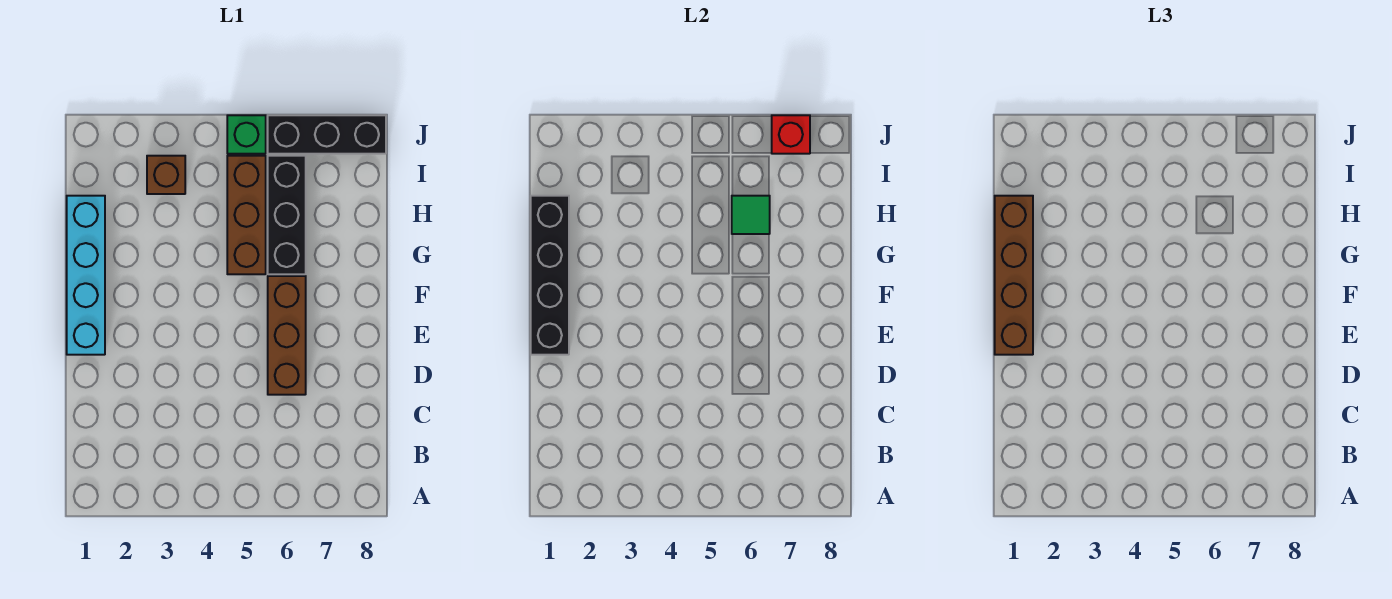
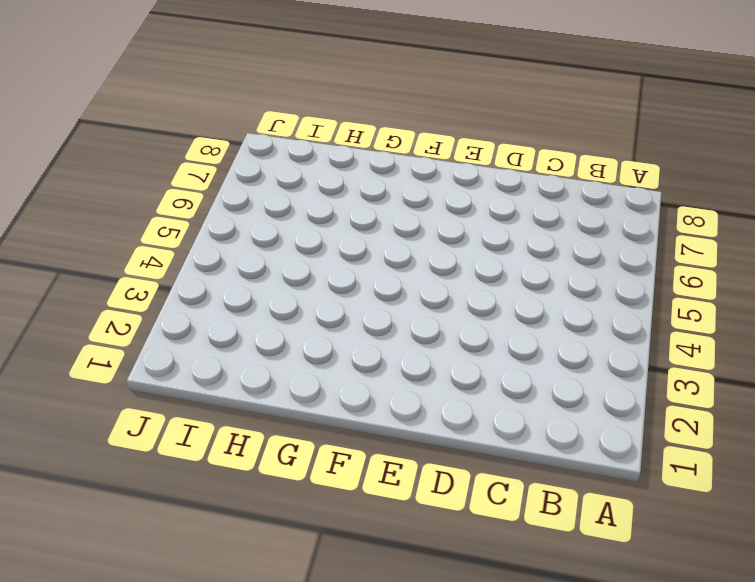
none -> brown 1x3 brick [268,276,306,395]
none -> cyan 1x4 brick [67,196,105,355]

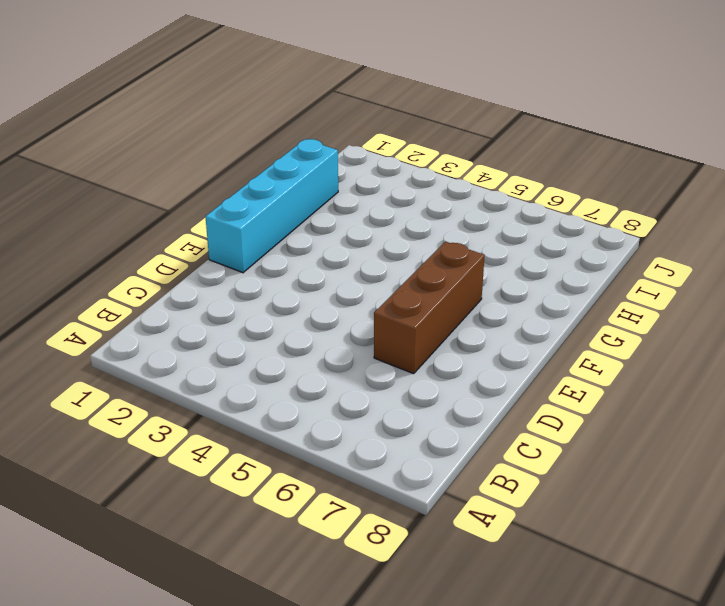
none -> brown 1x3 brick [227,156,266,274]
none -> black 1x3 brick [268,156,306,274]

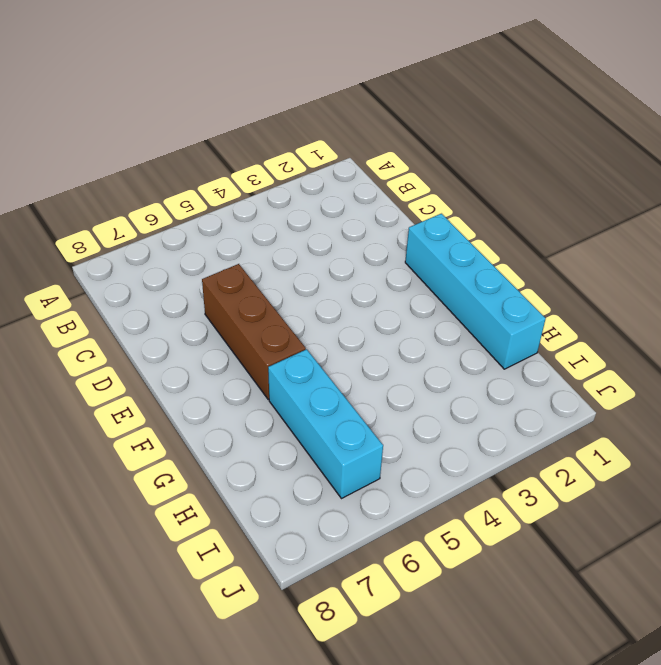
cyan 1x3 brick [268,349,383,499] -> black 1x3 brick [268,156,306,274]
none -> brown 1x3 brick [227,156,266,274]
none -> brown 1x1 brick [147,156,185,194]

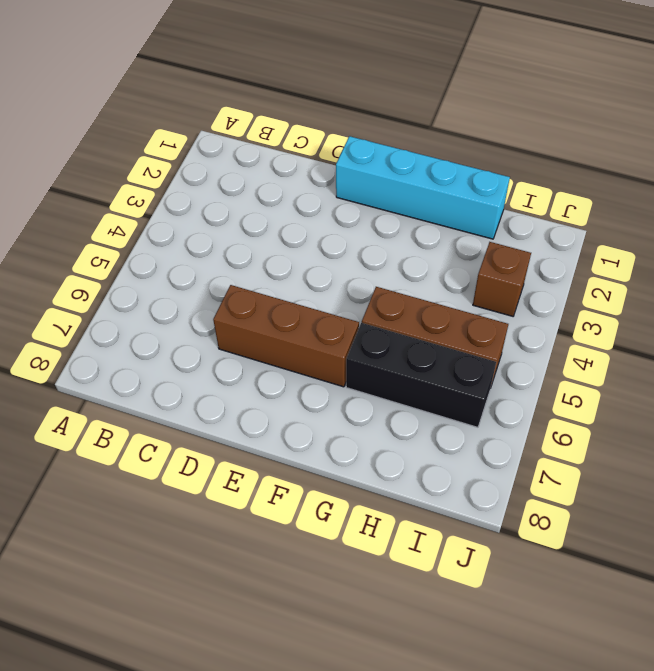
none -> green 1x1 brick [227,115,266,154]
none -> black 1x3 brick [268,115,386,154]

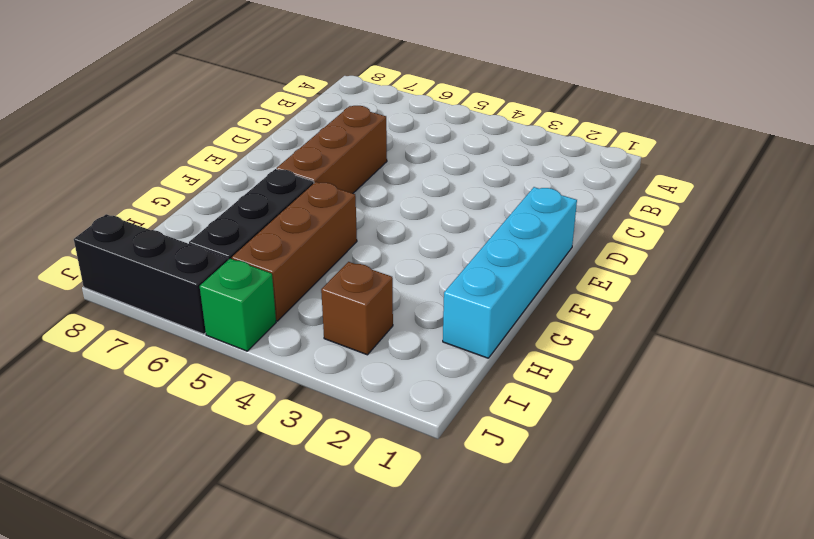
none -> black 1x4 brick [531,196,569,355]
none -> green 1x1 tile [732,196,770,234]

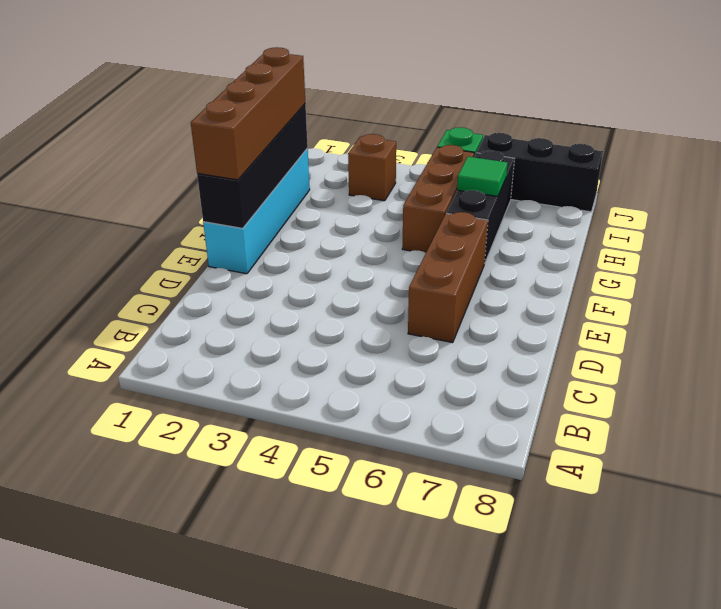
none -> red 1x1 brick [772,115,810,154]

